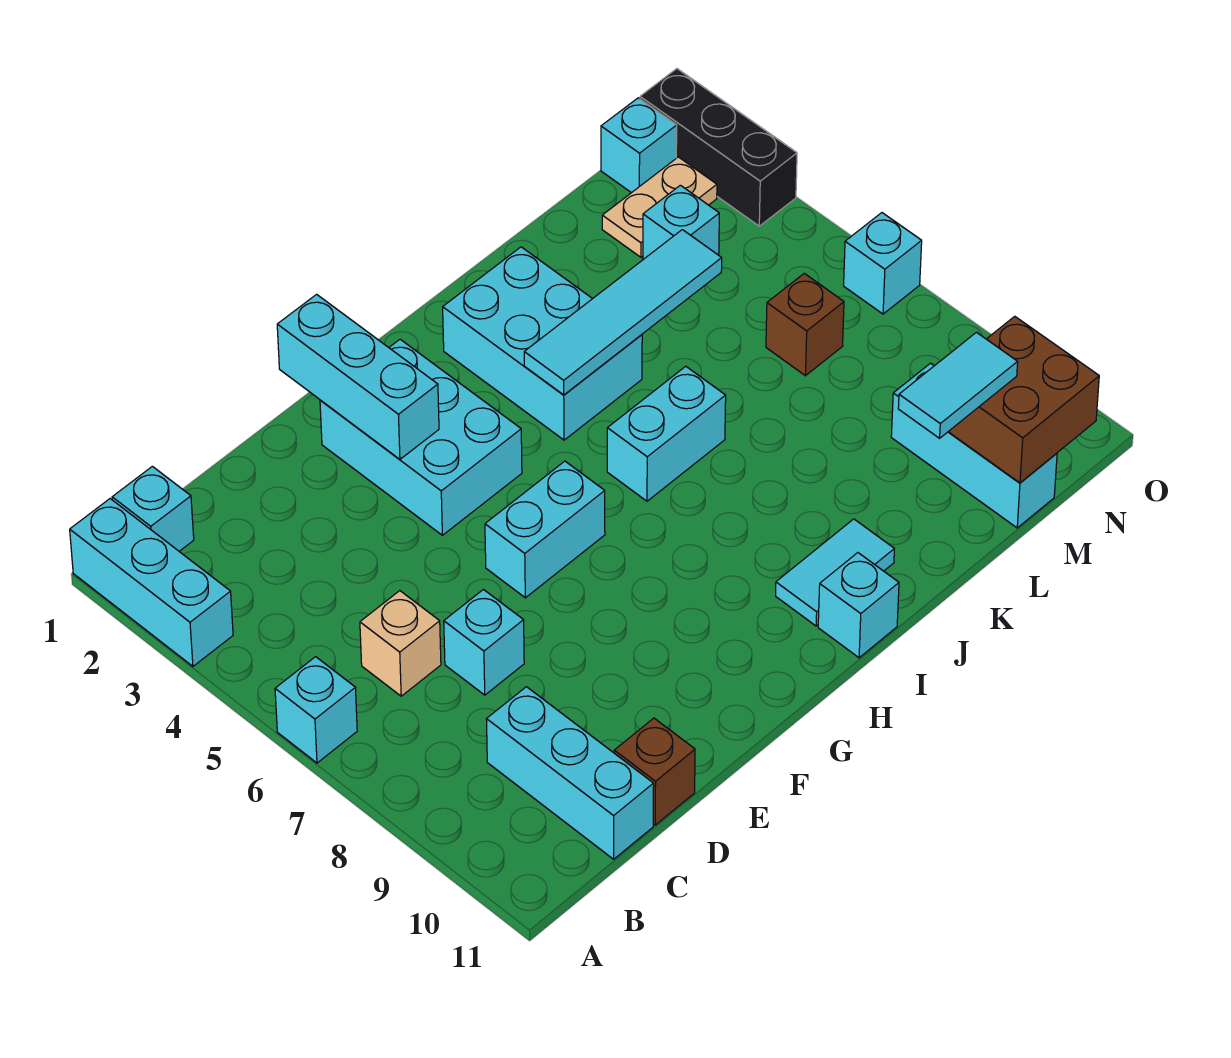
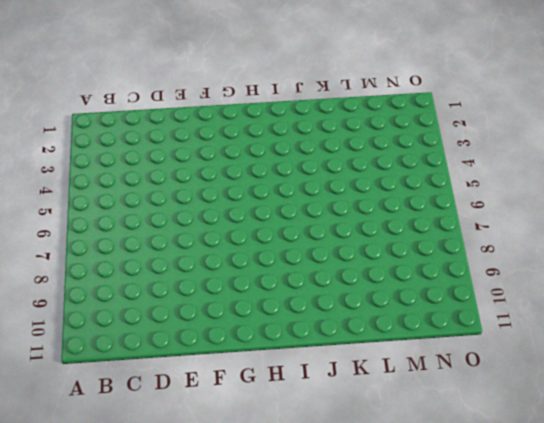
none -> cyan 1x3 brick [70,499,233,666]
none -> cyan 1x1 brick [275,657,357,763]
none -> cyan 1x1 brick [112,466,194,551]

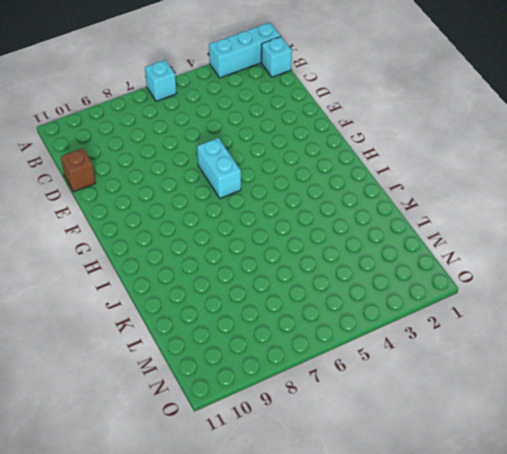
none -> tan 1x1 brick [360,591,441,696]
none -> cyan 1x3 brick [487,687,654,859]
none -> cyan 1x1 brick [444,590,524,695]

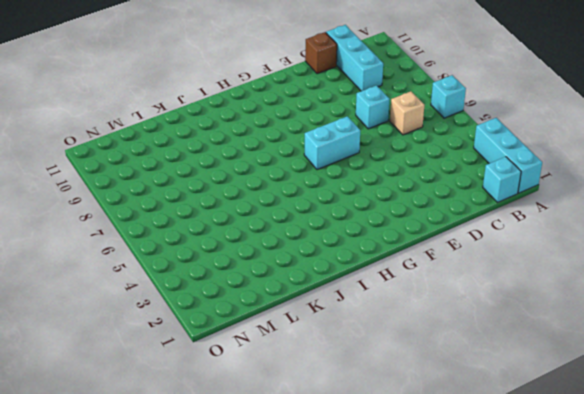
none -> cyan 2x3 brick [320,339,522,535]
none -> cyan 2x3 brick [443,247,642,440]
none -> cyan 1x2 brick [607,366,726,501]

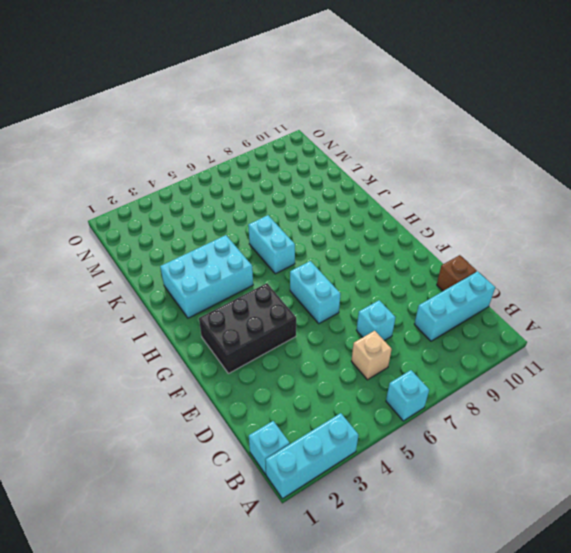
black 2x3 brick [199,283,296,374] -> cyan 2x3 brick [320,339,522,535]
none -> cyan 1x2 tile [776,519,894,626]
none -> cyan 1x1 brick [818,553,899,658]
none -> tan 1x2 plate [602,157,717,257]

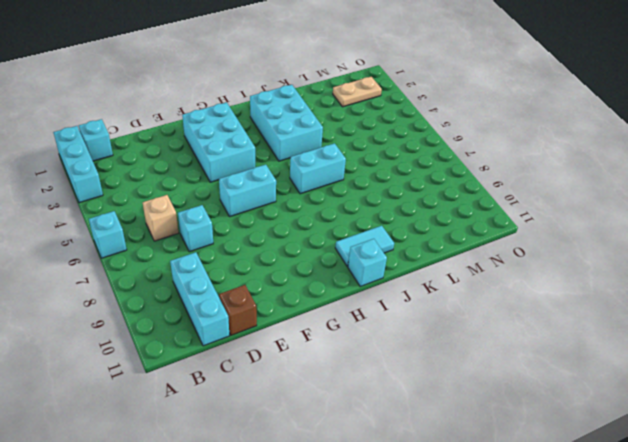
none -> cyan 1x1 brick [643,185,719,259]
none -> brown 1x1 brick [766,273,844,376]
none -> cyan 1x3 brick [891,363,1057,528]

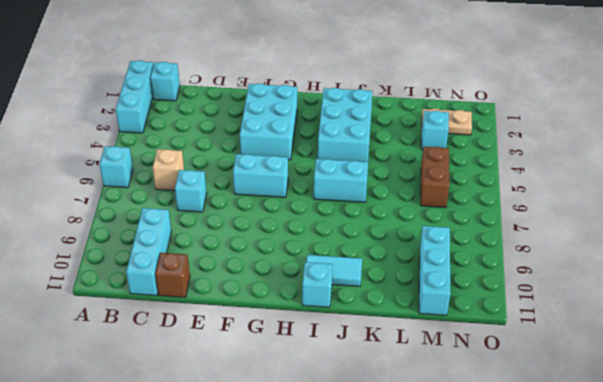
brown 1x2 brick [421,147,449,208] -> brown 1x1 brick [766,273,844,376]
none -> cyan 1x1 brick [601,98,677,193]
none -> black 1x3 brick [640,69,797,226]
none -> cyan 1x1 brick [844,213,922,314]

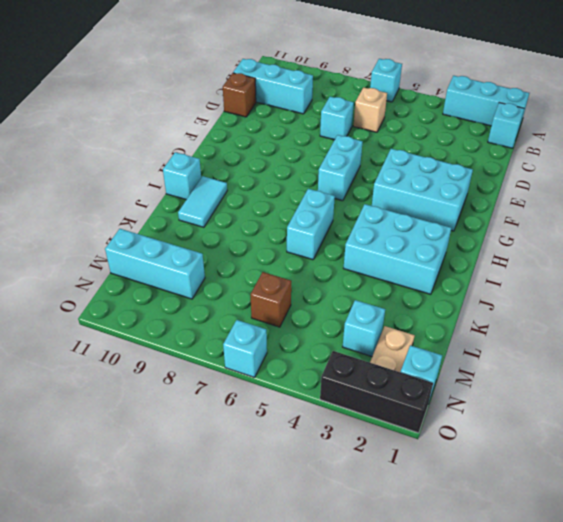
none -> cyan 1x3 brick [277,294,439,459]
none -> cyan 1x4 tile [524,230,722,395]
none -> brown 2x2 brick [948,316,1099,483]

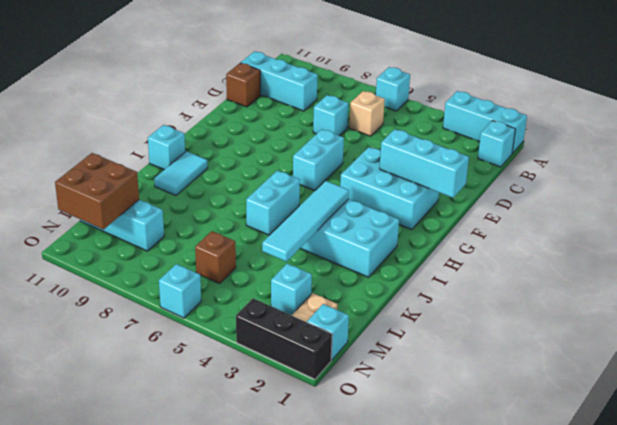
none -> cyan 1x2 tile [898,332,1018,438]

